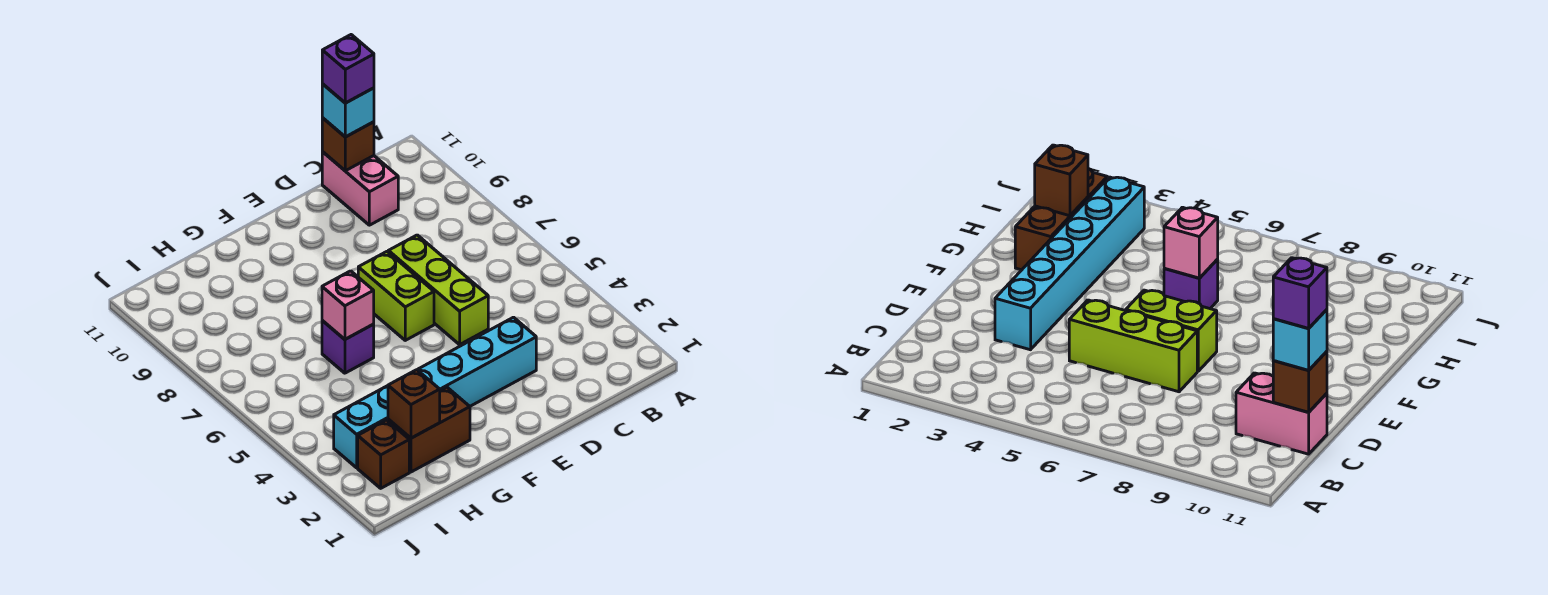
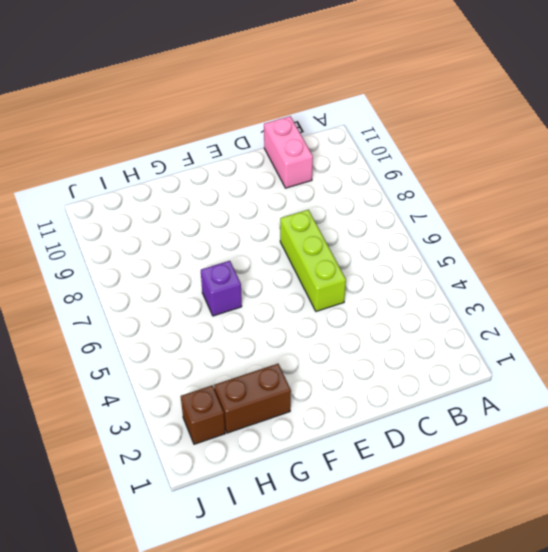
none -> cyan 1x6 brick [334,317,536,468]
none -> lime 1x2 brick [358,252,434,340]
none -> brown 1x1 brick [322,118,374,171]

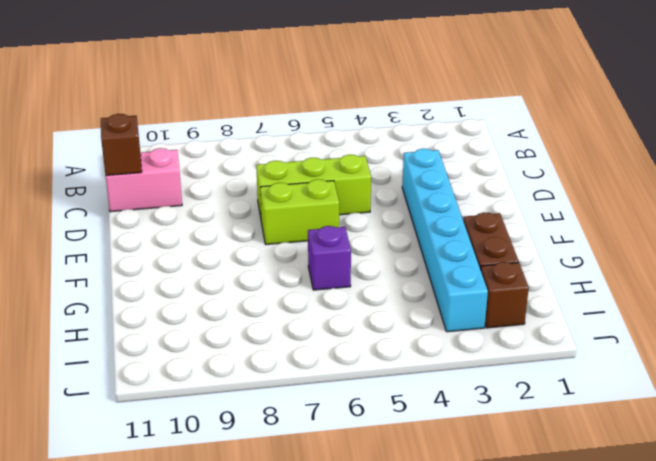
none -> pink 1x1 brick [322,271,374,339]
none -> brown 1x1 brick [388,370,440,438]
none -> cyan 1x1 brick [322,84,374,137]

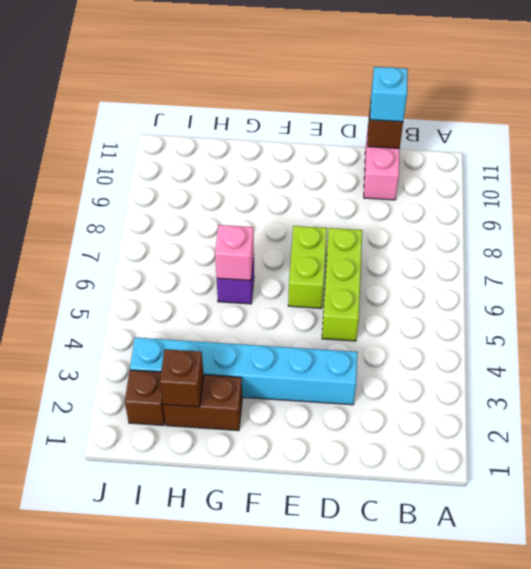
none -> purple 1x1 brick [322,35,374,103]

